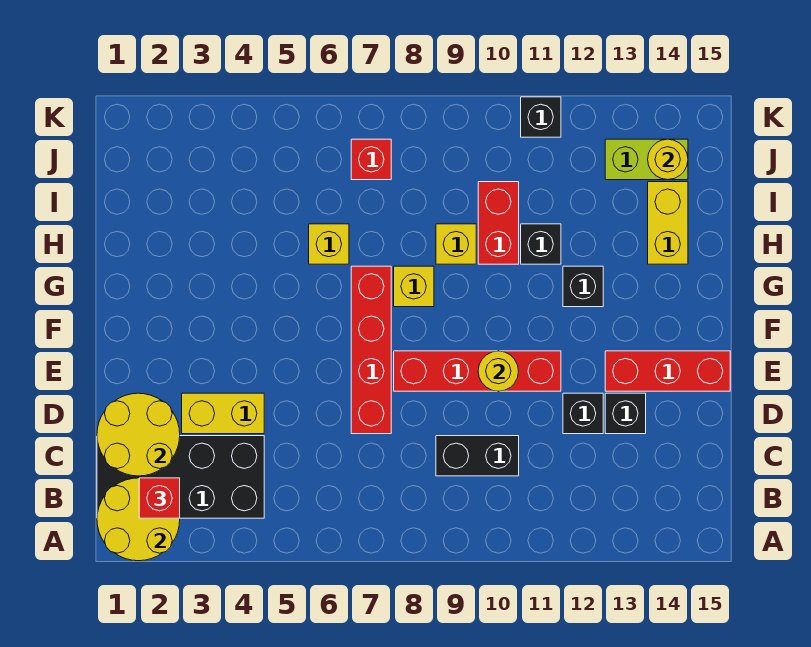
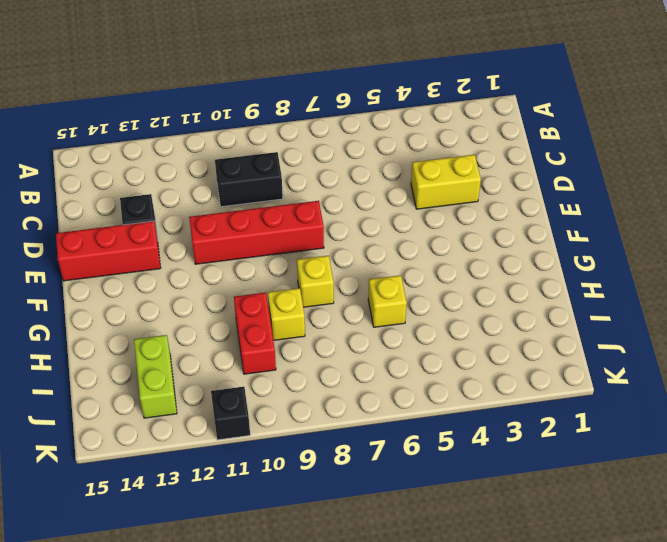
lime 1x2 brick [134,335,177,418] -> lime 1x2 brick turned to [605,139,688,180]
none -> black 2x4 brick [97,436,264,518]
none -> red 1x4 brick [351,266,391,434]
none -> black 1x1 brick [563,393,603,434]

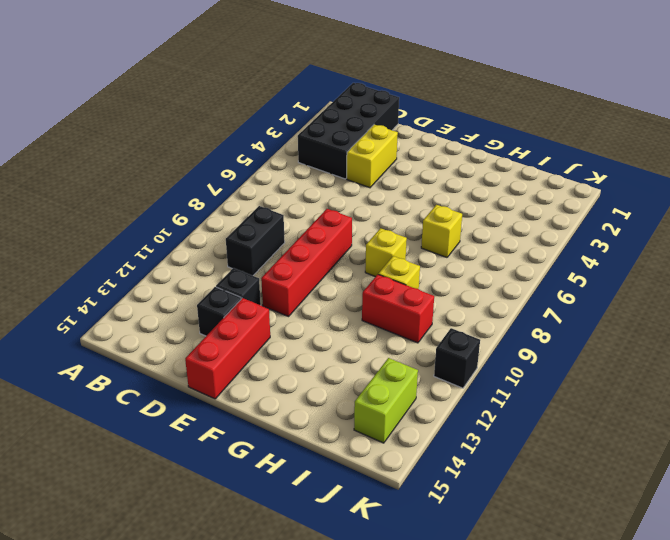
none -> red 1x4 brick [351,266,391,434]
none -> black 1x1 brick [563,266,603,307]
none -> black 1x1 brick [521,224,561,264]

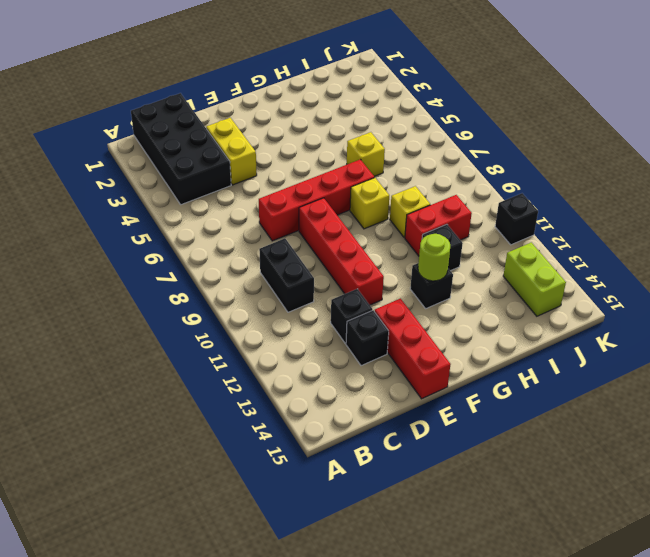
lime 1x1 round brick [418,234,450,281] -> none
none -> yellow 1x2 brick [648,182,688,264]
none -> red 1x1 brick [351,139,391,180]
none -> yellow 2x2 round brick [97,478,180,561]

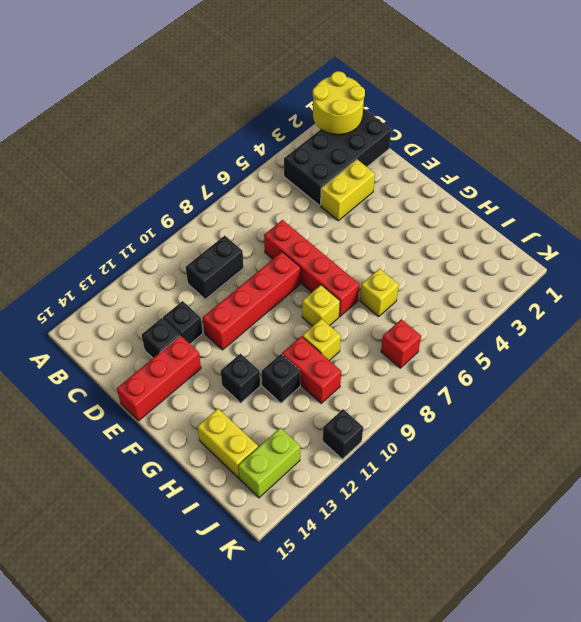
none -> yellow 2x2 round brick [97,393,180,476]
none -> yellow 1x1 round brick [478,351,518,391]
none -> yellow 1x1 round brick [648,139,688,180]

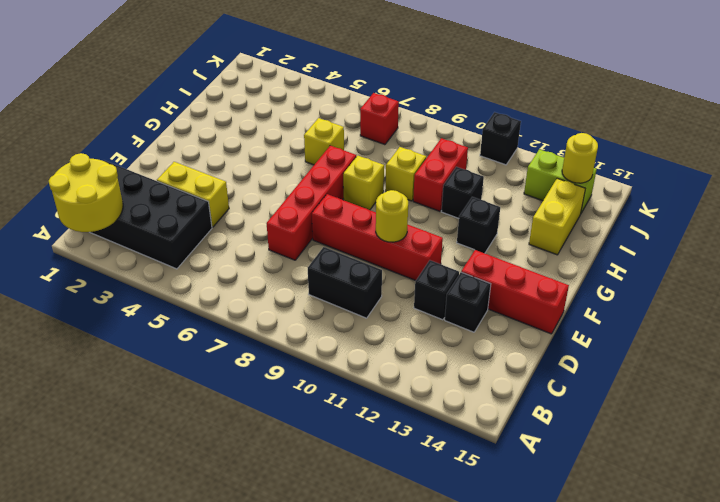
none -> yellow 2x2 round brick [97,393,180,476]
none -> red 1x1 brick [139,478,180,518]

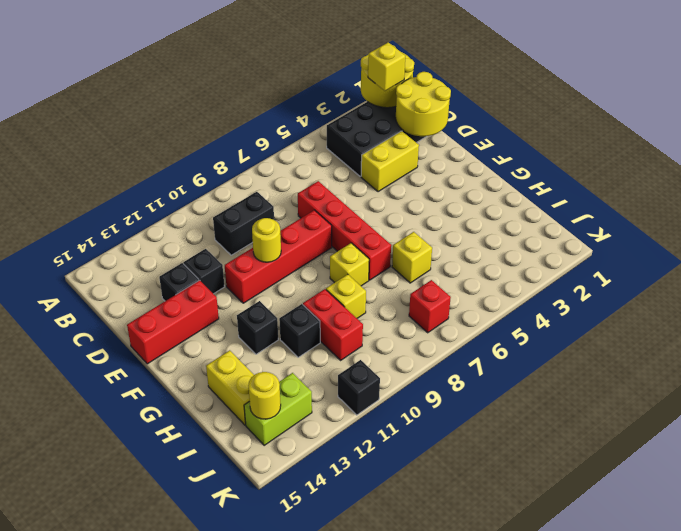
yellow 1x1 brick [368,42,405,91] -> red 1x1 brick [139,478,180,518]

